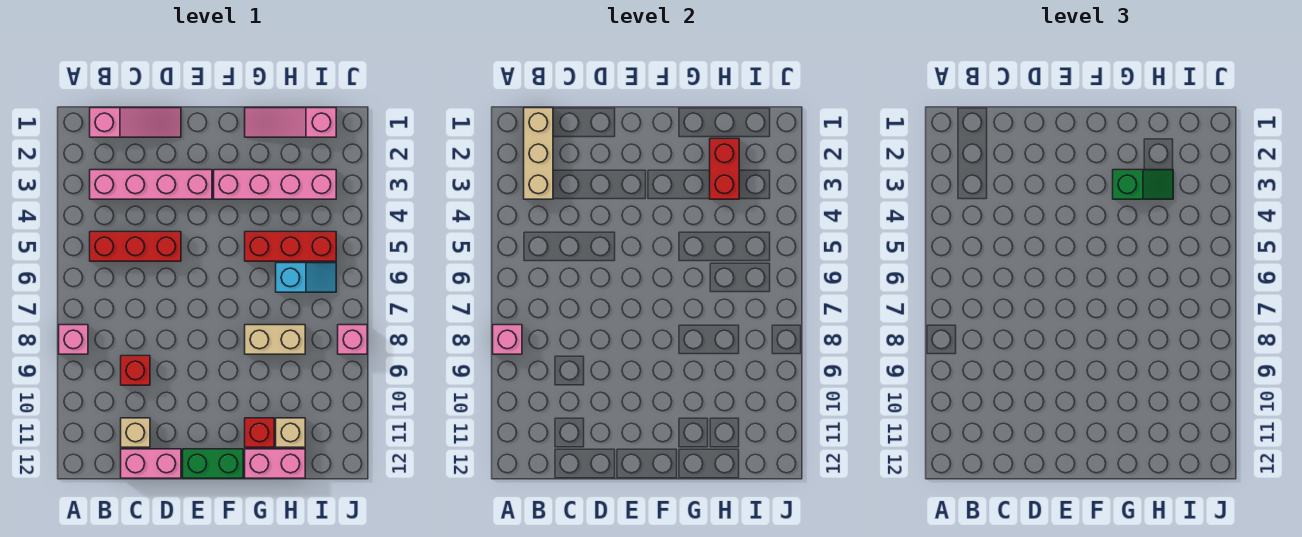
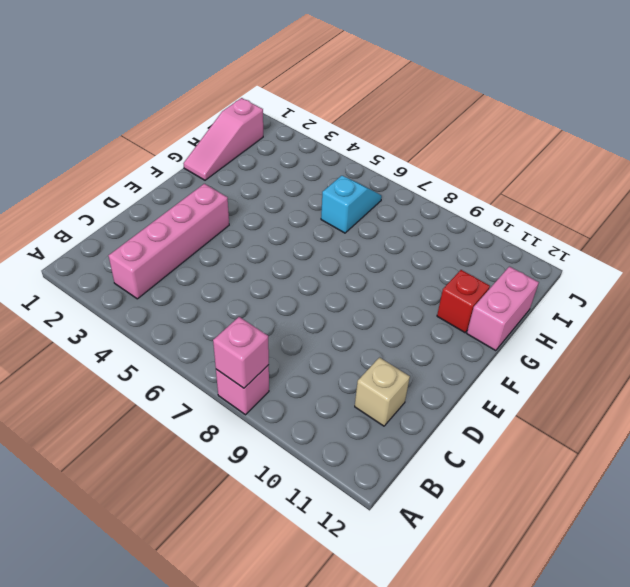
none -> pink 1x3 slope [90,108,181,137]
none -> red 1x3 brick [90,232,181,261]
none -> red 1x1 brick [121,356,150,385]

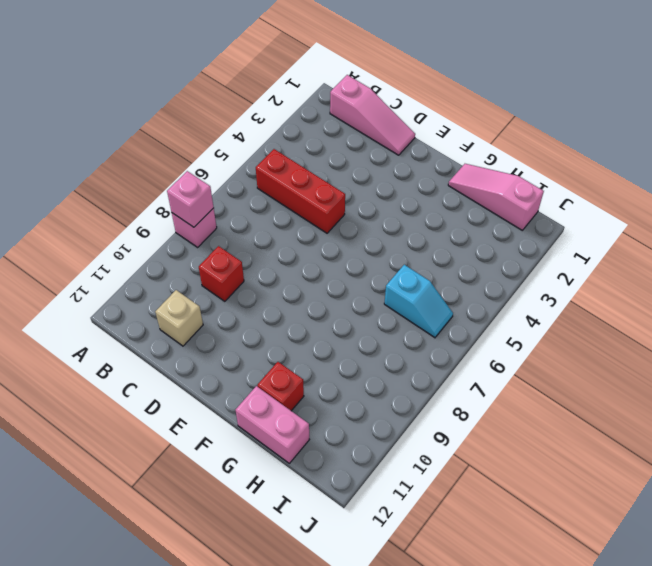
none -> pink 1x4 brick [90,170,212,199]
none -> pink 1x2 brick [121,449,181,478]
none -> green 1x2 brick [183,449,243,478]

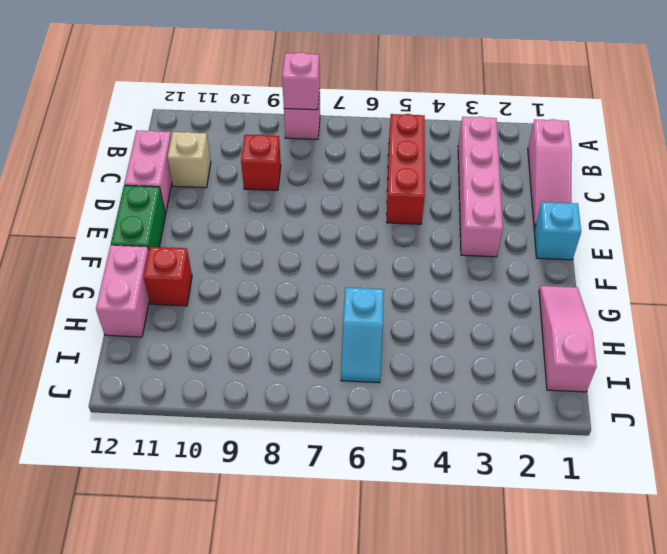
cyan 1x1 brick [534,202,581,260] -> none
none -> pink 1x4 brick [214,170,336,199]
none -> red 1x3 brick [245,232,336,261]
none -> tan 1x2 brick [245,325,305,354]

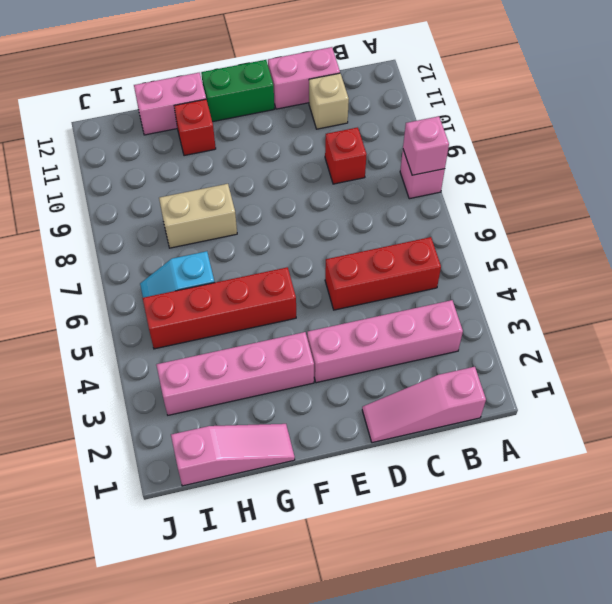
red 1x4 brick [143,267,296,349] -> red 1x3 brick [245,232,336,261]
none -> tan 1x1 brick [276,418,305,447]
none -> pink 1x1 brick [338,325,367,354]
none -> tan 1x3 brick [524,108,553,199]

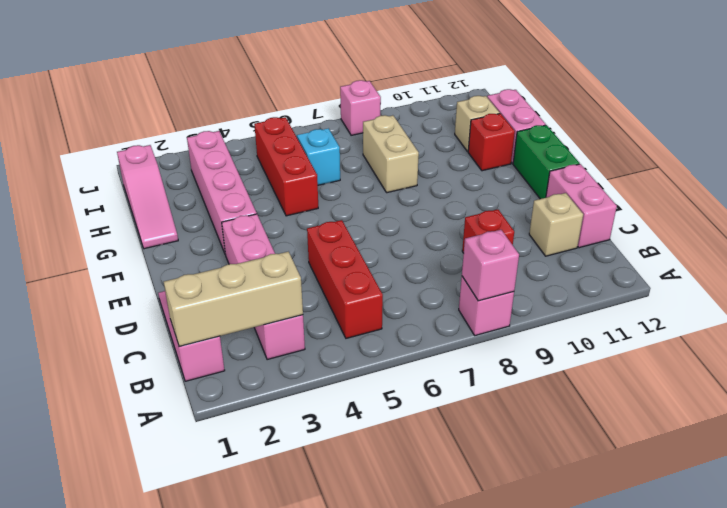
none -> red 1x2 brick [710,139,739,199]
none -> green 1x2 slope [1113,170,1173,199]

